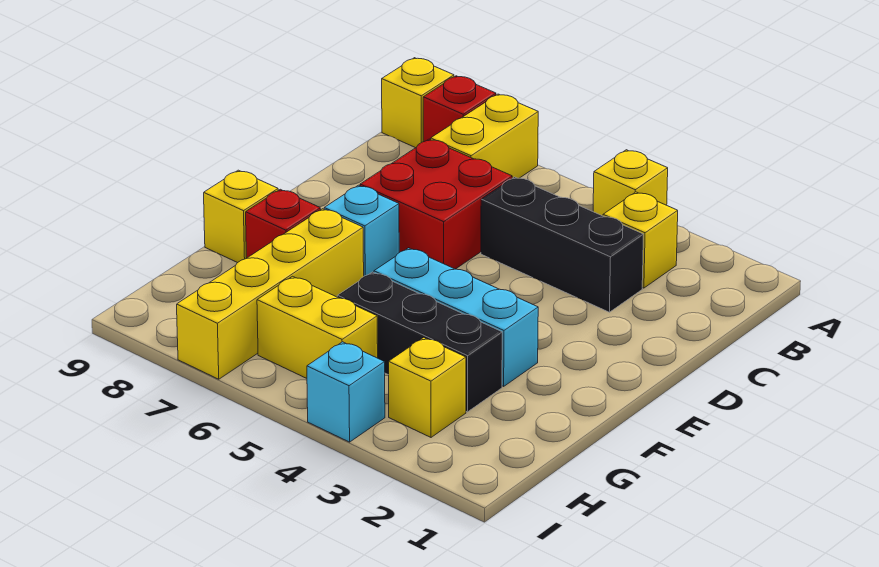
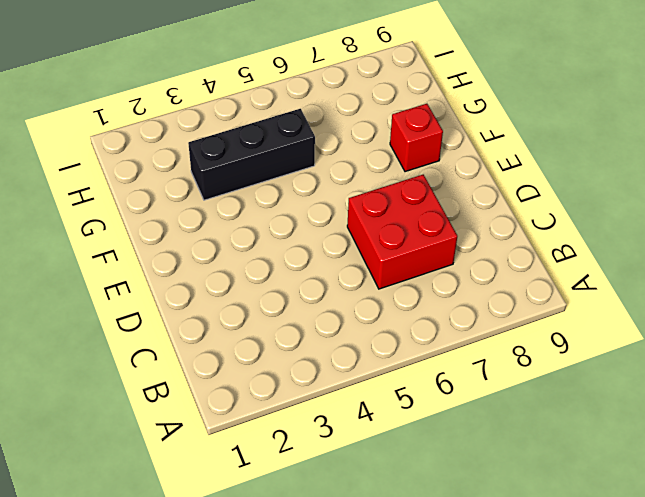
none -> yellow 1x1 brick [593,150,668,216]
none -> yellow 1x2 brick [431,94,538,178]
none -> red 1x1 brick [423,76,496,142]

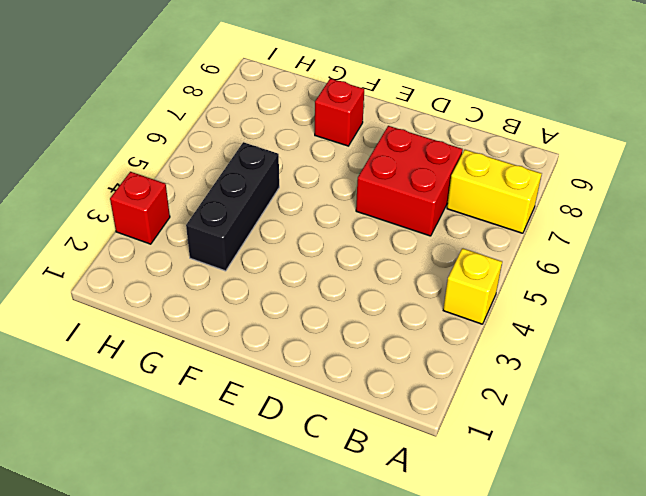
red 1x1 brick [110,172,170,244] -> red 1x1 brick moved to [423,76,496,142]
none -> yellow 1x1 brick [382,58,454,148]
none -> yellow 1x1 brick [603,192,678,288]
none -> black 1x3 brick [481,177,644,312]

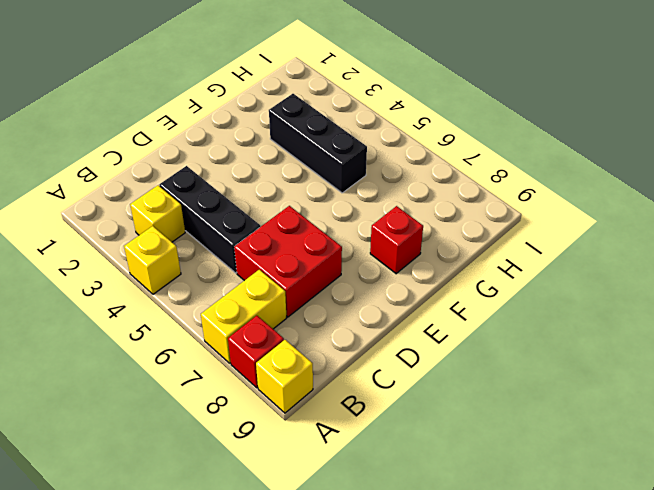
none -> cyan 1x1 brick [324,185,399,276]
none -> cyan 1x3 brick [374,248,538,386]
none -> yellow 1x4 brick [177,209,364,379]

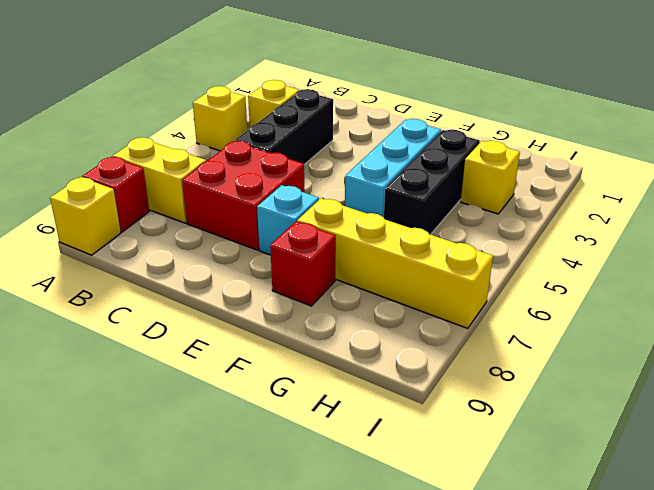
none -> yellow 1x1 brick [204,170,278,263]
none -> yellow 1x2 brick [257,276,378,378]
none -> cyan 1x1 brick [307,342,385,442]

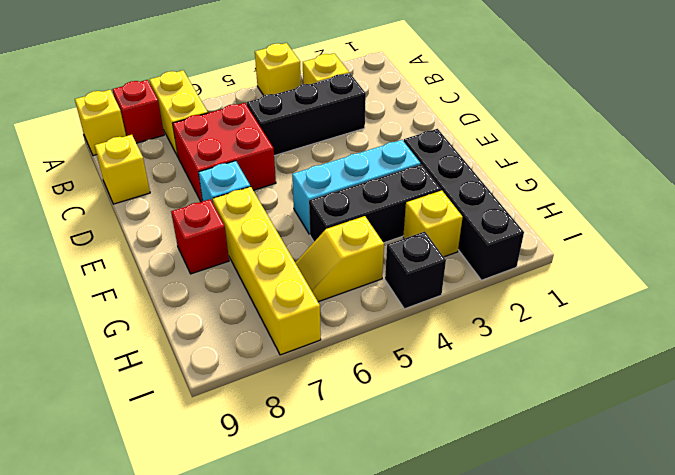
yellow 1x1 brick [94,135,150,204] -> yellow 1x1 brick moved to [204,170,278,263]
black 1x4 brick [404,129,524,280] -> none
yellow 1x2 slope [296,216,384,302] -> yellow 1x2 brick [257,276,378,378]
black 1x1 brick [385,232,446,309] -> cyan 1x1 brick [307,342,385,442]

